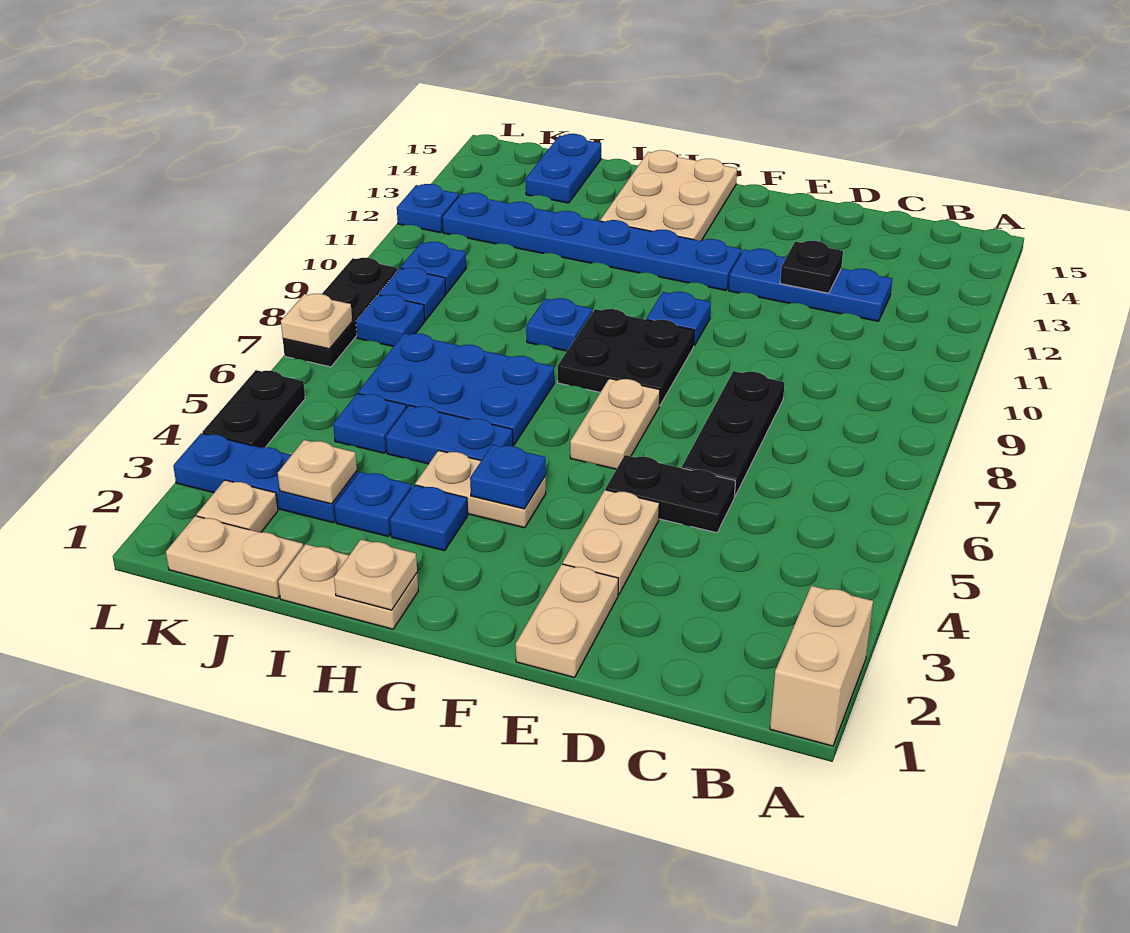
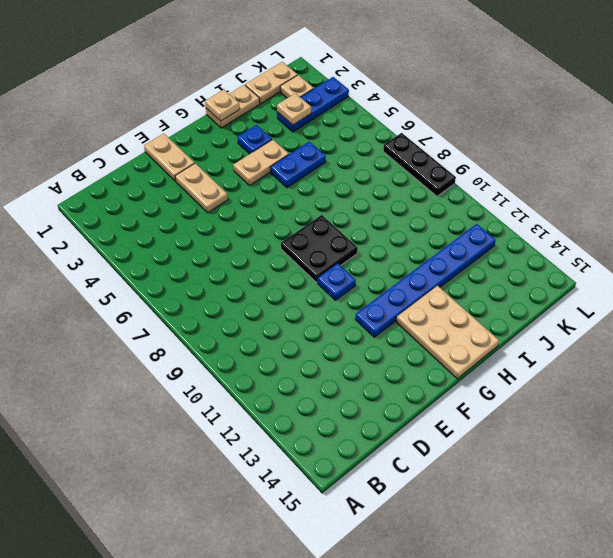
none -> tan 1x2 brick [770,586,873,746]
none -> blue 1x3 plate [729,249,892,321]
none -> black 1x2 plate [606,455,735,533]
none -> black 1x3 plate [682,371,785,497]

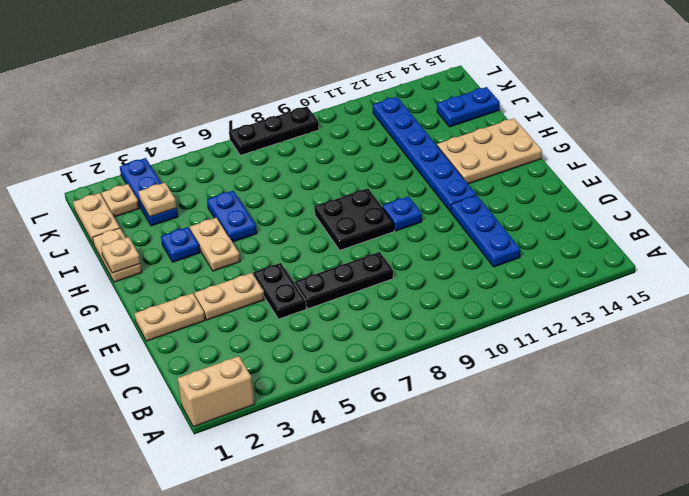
none -> tan 1x2 plate [570,378,660,469]
none -> blue 2x3 plate [358,333,554,445]
none -> blue 1x1 plate [526,298,593,351]
none -> blue 1x1 plate [335,472,412,537]

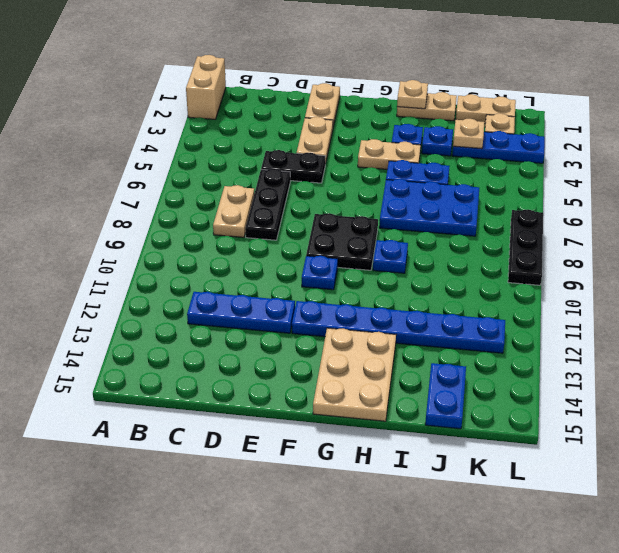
tan 1x2 plate [213,185,254,237] -> tan 1x2 plate moved to [570,378,660,469]
none -> blue 1x1 plate [333,393,406,453]
none -> blue 1x1 plate [356,295,425,347]
none -> blue 1x1 plate [379,268,446,320]
none -> blue 1x1 plate [401,242,466,293]

